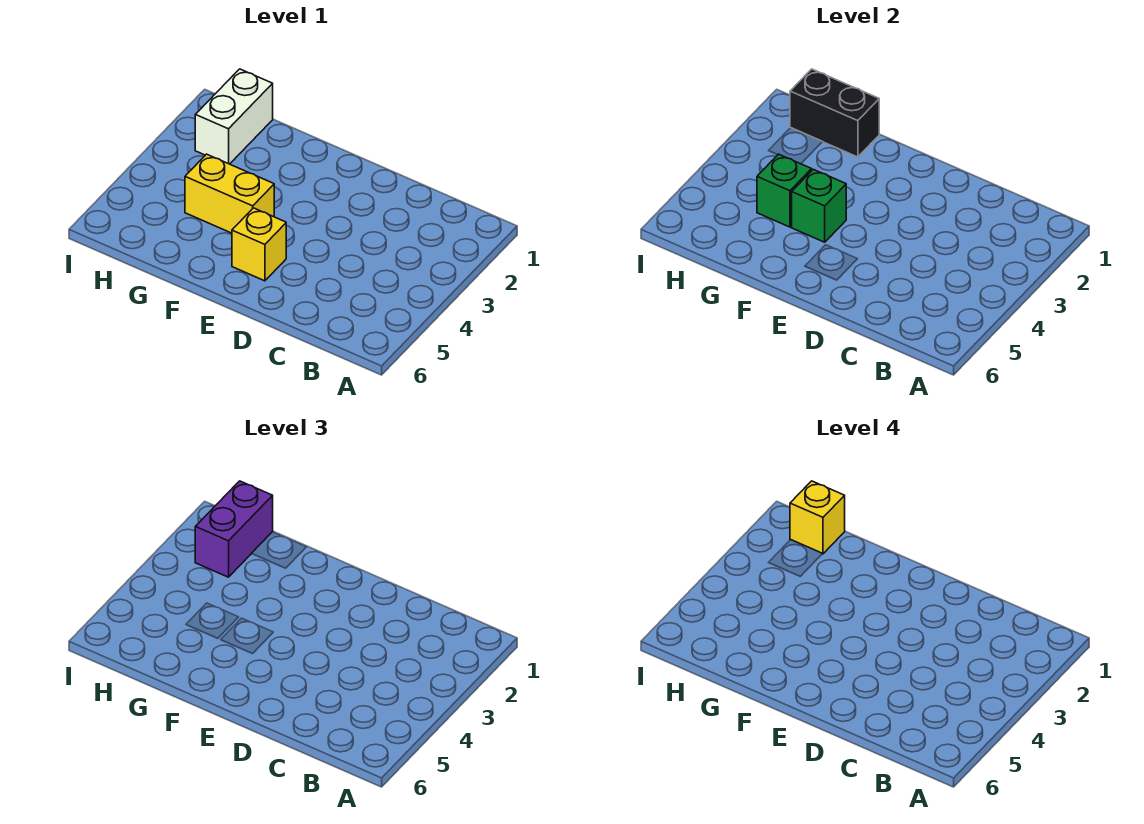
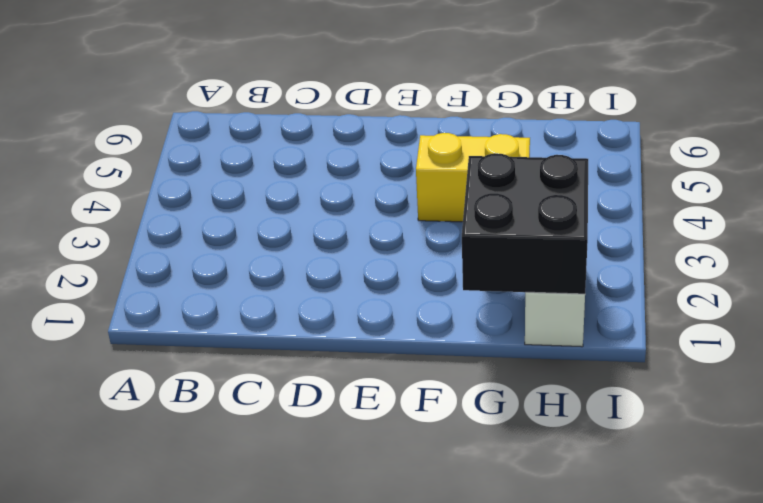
black 2x2 brick [462,153,588,294] -> black 1x2 brick [790,69,879,157]
none -> yellow 1x1 brick [232,208,286,281]
none -> green 1x1 brick [792,169,846,242]

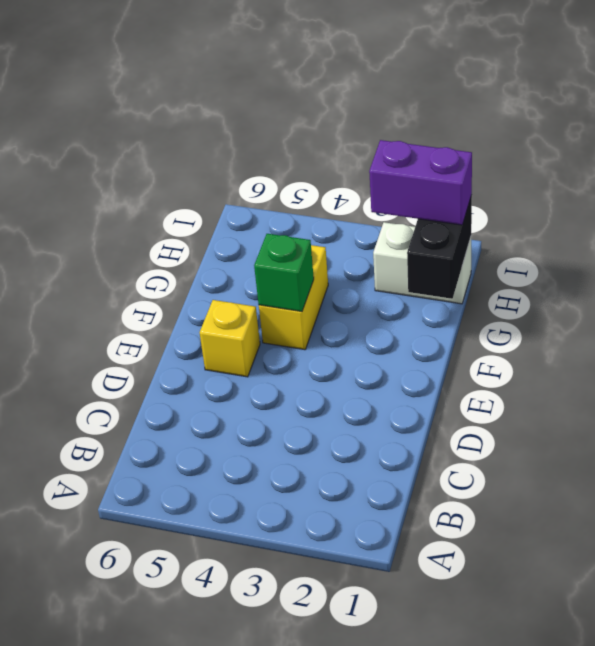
none -> green 1x1 brick [757,154,812,227]
none -> yellow 1x1 brick [790,481,845,554]

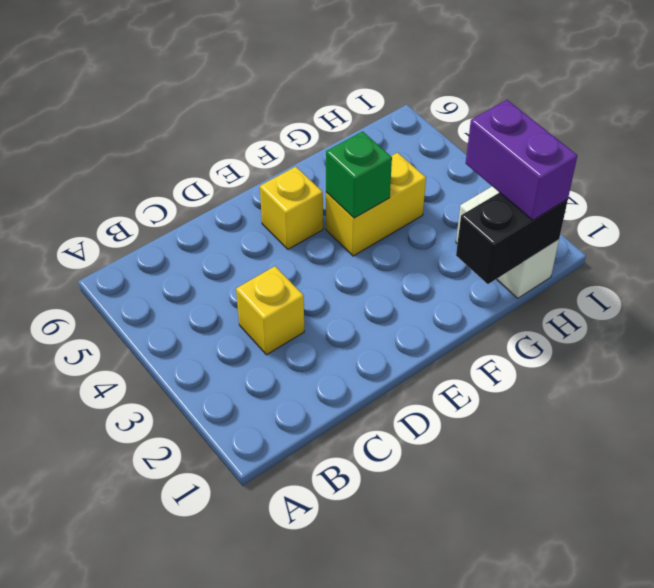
yellow 1x1 brick [236,266,304,355] -> yellow 1x1 brick moved to [790,481,845,554]
none -> green 1x1 brick [757,154,812,227]

